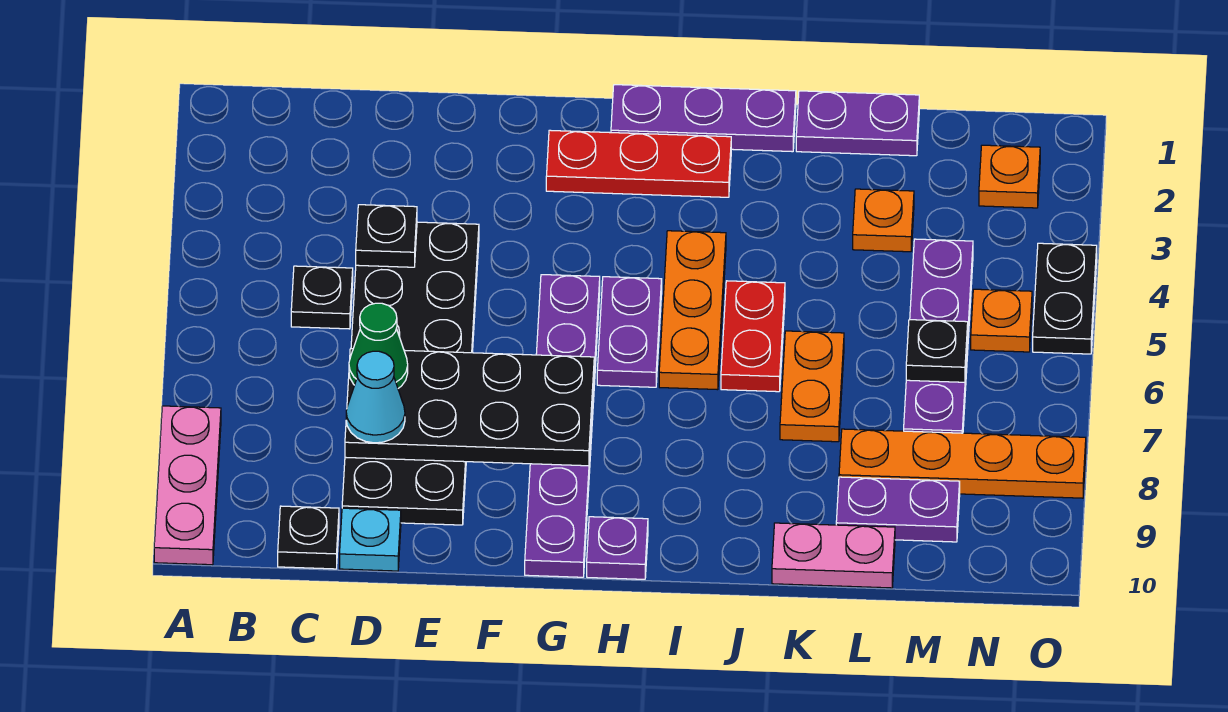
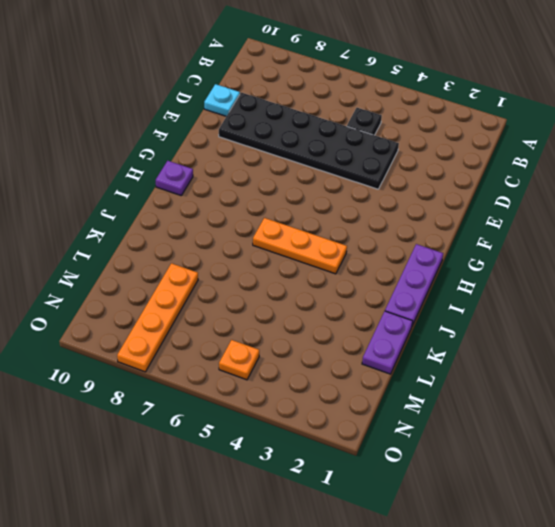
none -> pink 1x3 plate [154,406,221,565]
none -> black 1x1 plate [278,506,339,569]
none -> red 1x3 plate [546,130,731,197]

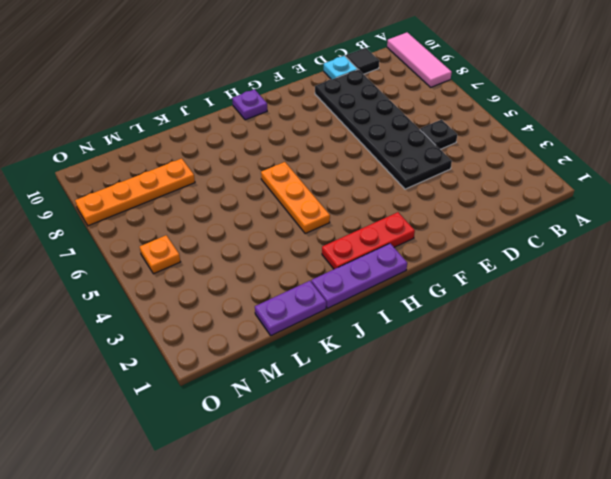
pink 1x3 tile [387,32,452,87] -> pink 1x3 plate [154,406,221,565]
black 1x1 tile [345,48,379,74] -> black 1x1 plate [278,506,339,569]
none -> purple 1x6 plate [525,275,600,577]
none -> purple 1x2 plate [597,277,662,387]
none -> red 1x2 plate [721,281,785,392]

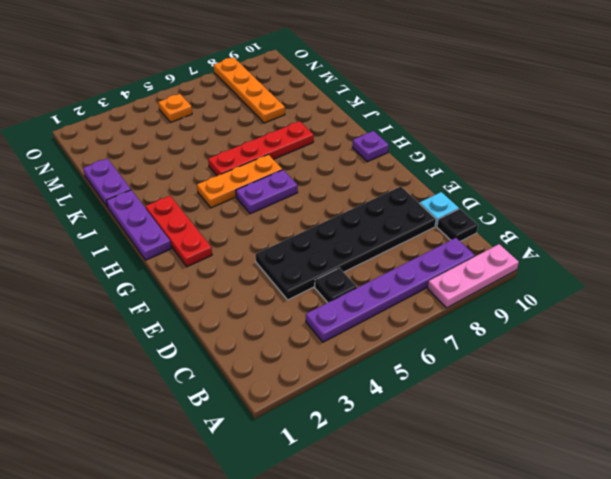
purple 1x6 plate [306,238,475,342] -> purple 1x6 plate moved to [525,275,600,577]
red 1x4 plate [208,121,314,176] -> red 1x2 plate [721,281,785,392]
none -> orange 1x2 plate [780,331,844,442]
none -> pink 1x2 plate [772,523,895,588]
none -> orange 1x1 plate [853,189,914,252]

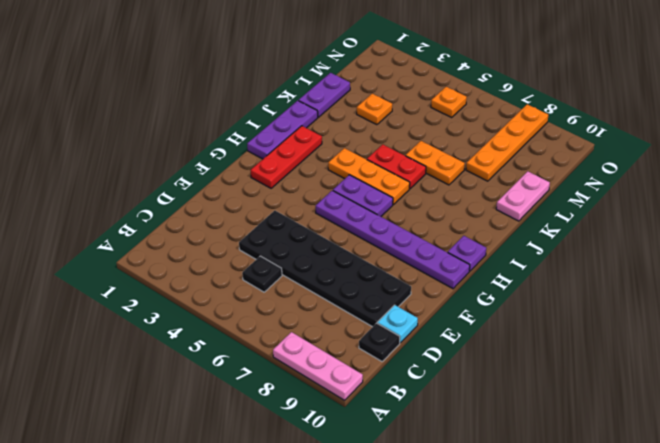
none -> purple 1x2 plate [836,477,960,542]
none -> purple 1x4 plate [904,239,973,433]
none -> orange 1x1 plate [979,145,1040,208]

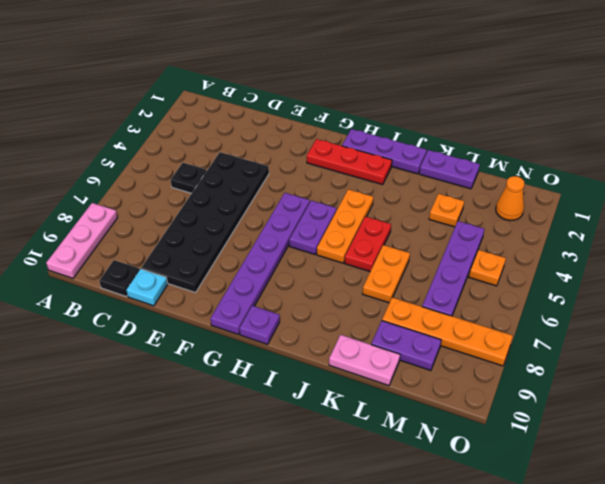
orange 1x1 cone [496,176,524,221] -> orange 1x1 plate [979,145,1040,208]
none -> black 1x2 plate [1033,243,1097,354]
none -> black 1x1 plate [356,205,417,267]
none -> black 2x4 plate [345,349,594,466]

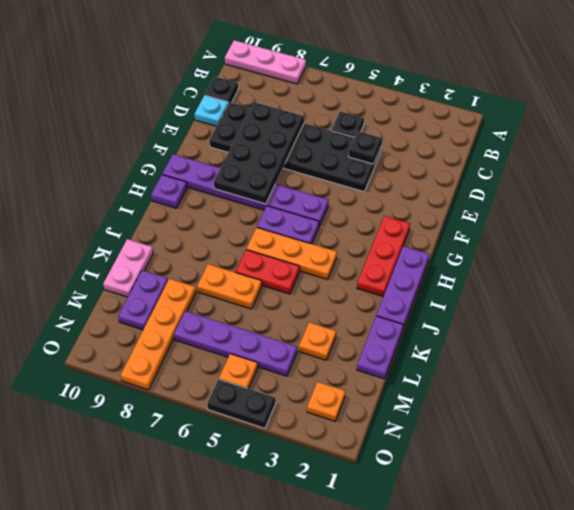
none -> black 1x1 plate [906,320,968,382]
none -> green 1x1 cone [349,303,408,388]
none -> cyan 1x1 cone [346,351,405,443]

